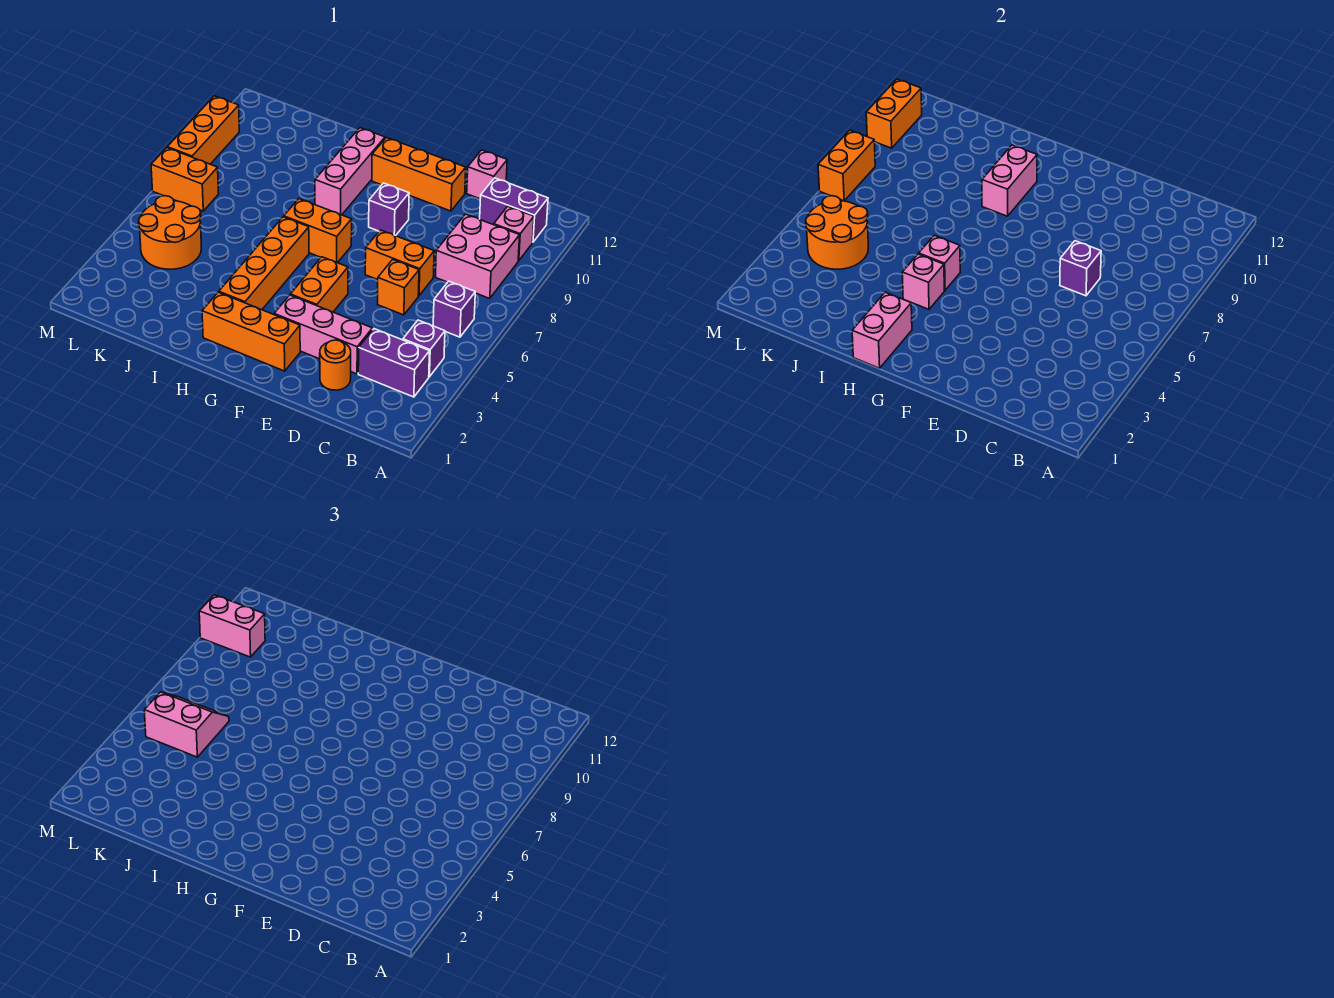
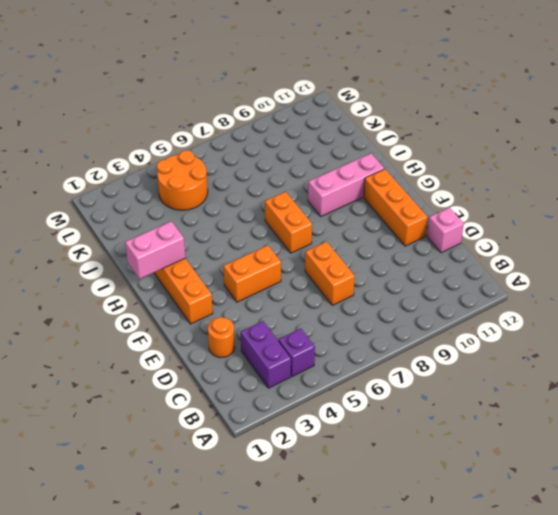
none -> purple 1x1 brick [433,281,475,337]
none -> pink 2x2 brick [436,214,520,298]
none -> pink 1x1 brick [494,206,534,261]
none -> purple 1x2 brick [480,178,548,242]

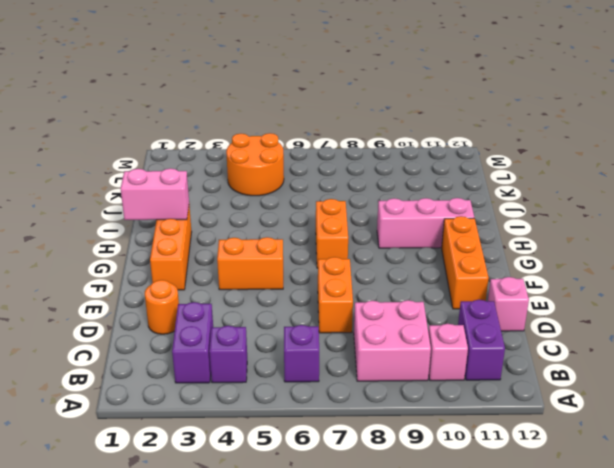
none -> pink 1x3 brick [274,295,372,374]
none -> orange 1x1 brick [378,260,419,315]
none -> purple 1x1 brick [369,183,409,236]
none -> orange 1x4 brick [219,217,309,310]

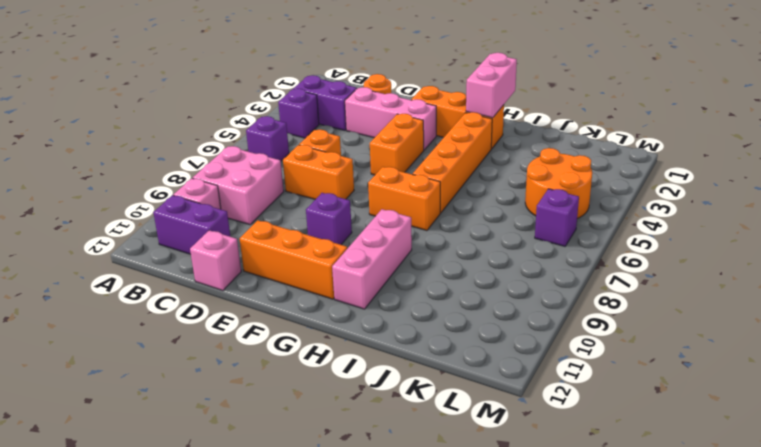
purple 1x1 brick [535,189,579,246] -> purple 1x1 brick moved to [1060,241,1101,296]
none -> orange 1x2 brick [151,148,219,211]
none -> orange 1x3 brick [167,96,239,164]
none -> pink 1x1 brick [902,254,944,309]
none -> pink 1x1 brick [919,235,960,290]

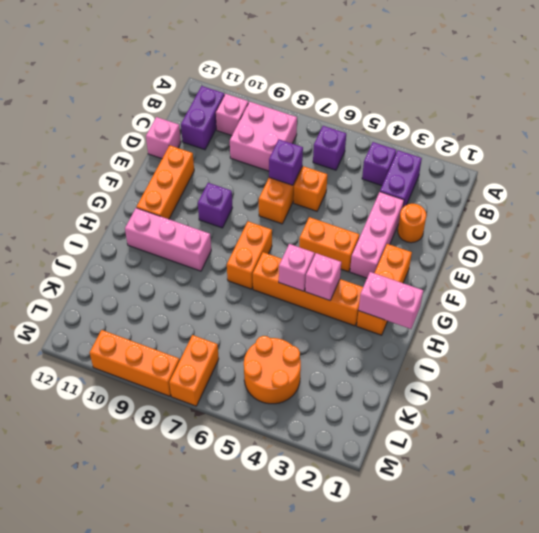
none -> pink 1x2 brick [982,145,1037,216]
none -> orange 2x2 round brick [806,196,868,269]
none -> orange 1x2 brick [818,130,875,201]
none -> orange 1x2 brick [866,79,922,148]

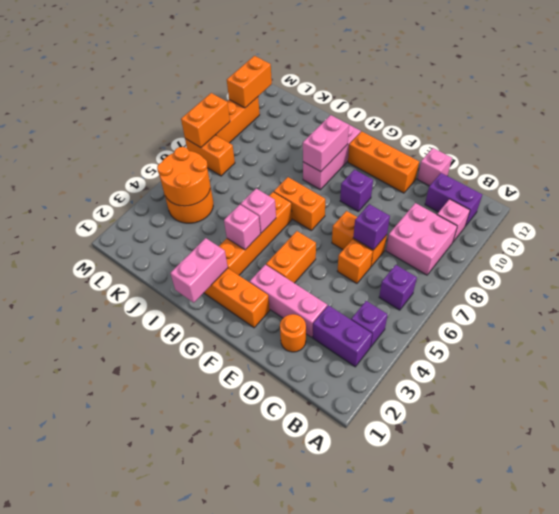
none -> pink 2x2 slope [144,692,229,757]
none -> pink 1x2 brick [199,595,265,657]

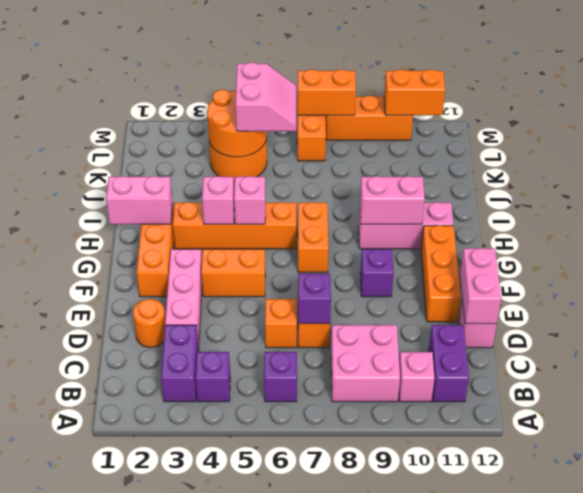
pink 1x2 brick [460,248,501,324] -> pink 1x2 brick moved to [199,595,265,657]

